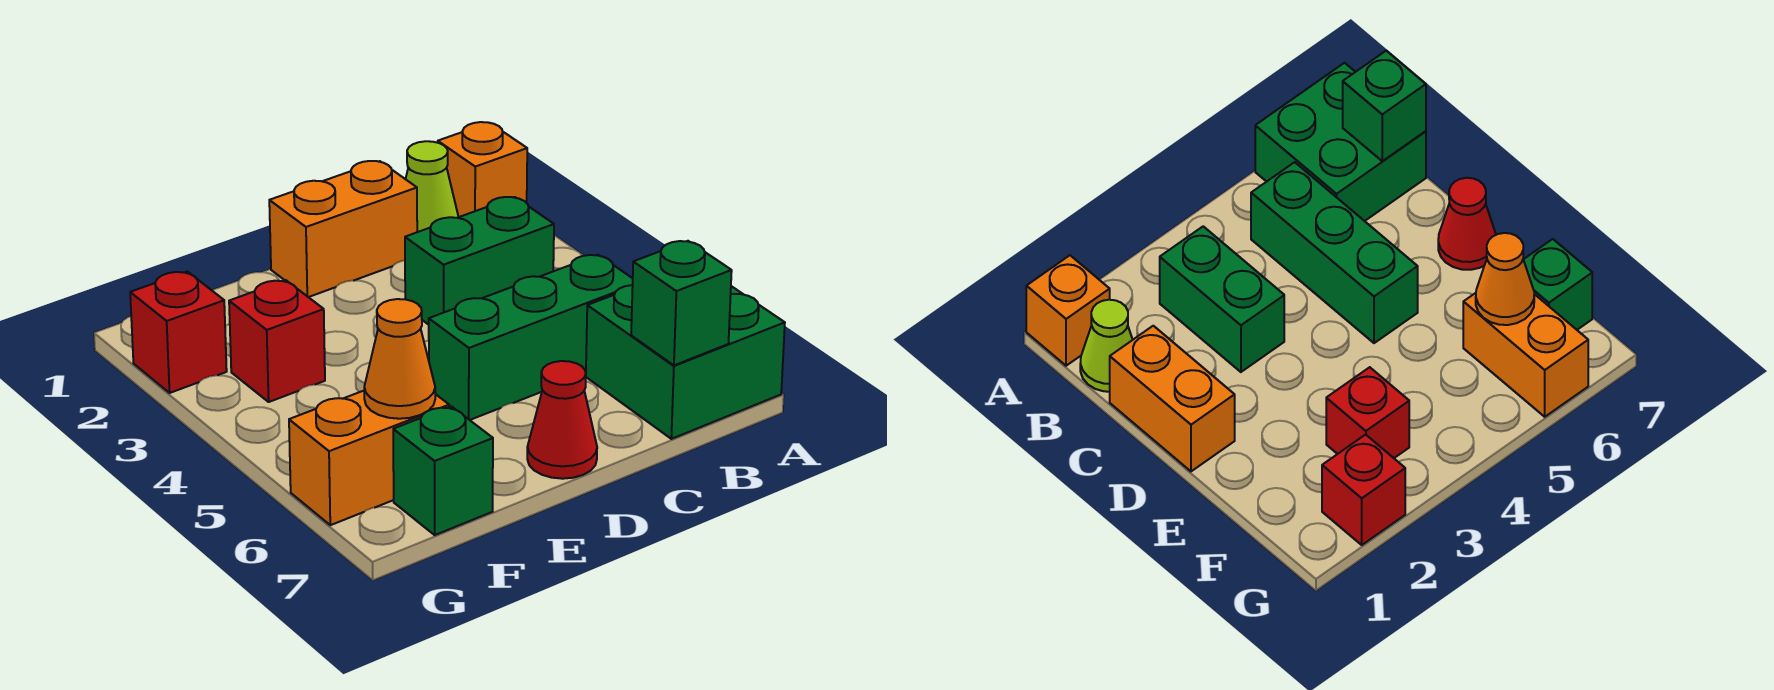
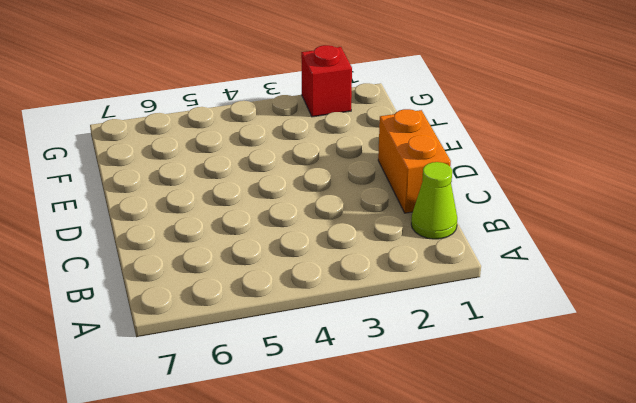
none -> orange 1x1 brick [438,122,527,217]
none -> green 2x2 brick [586,285,785,439]
none -> green 1x2 brick [405,197,554,325]

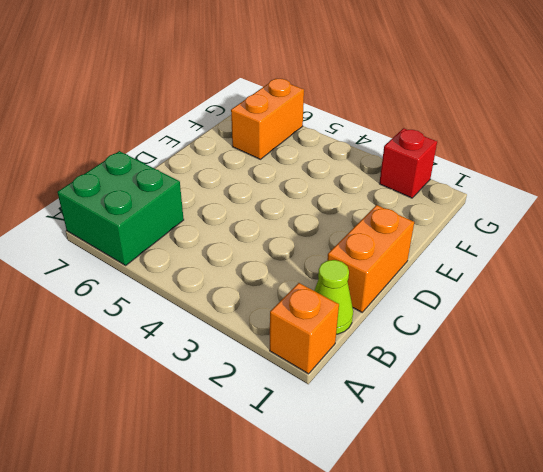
none -> green 1x2 brick [405,197,554,325]
none -> green 1x3 brick [429,255,633,420]
none -> red 1x1 cone [527,361,597,479]

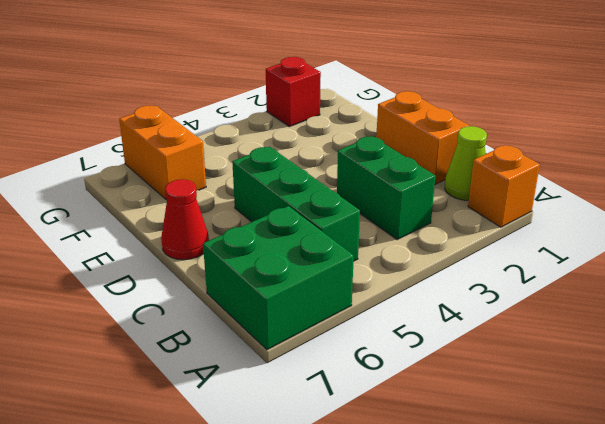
none -> red 1x1 brick [229,280,325,402]
none -> green 1x1 brick [393,406,493,535]
none -> green 1x1 brick [631,241,732,365]

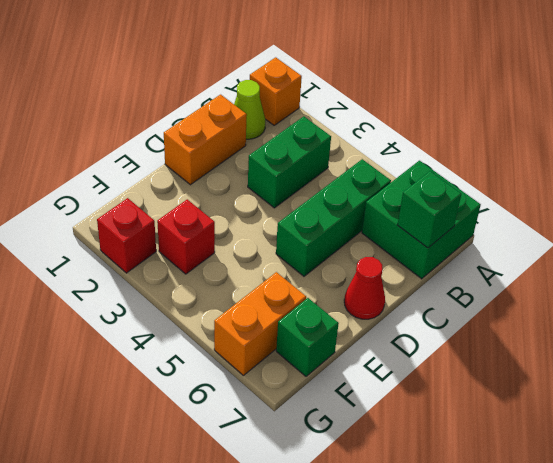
none -> orange 1x1 cone [364,299,435,419]

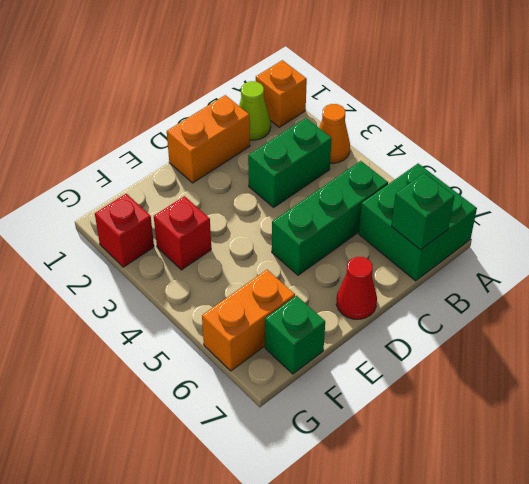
orange 1x1 cone [319,104,350,163] -> orange 1x1 cone moved to [364,299,435,419]

